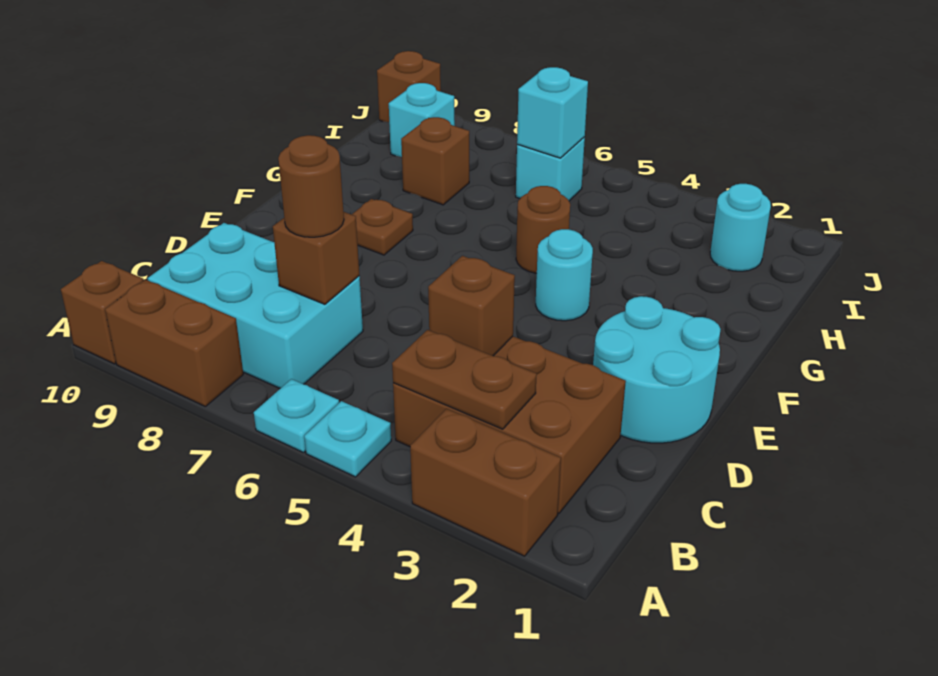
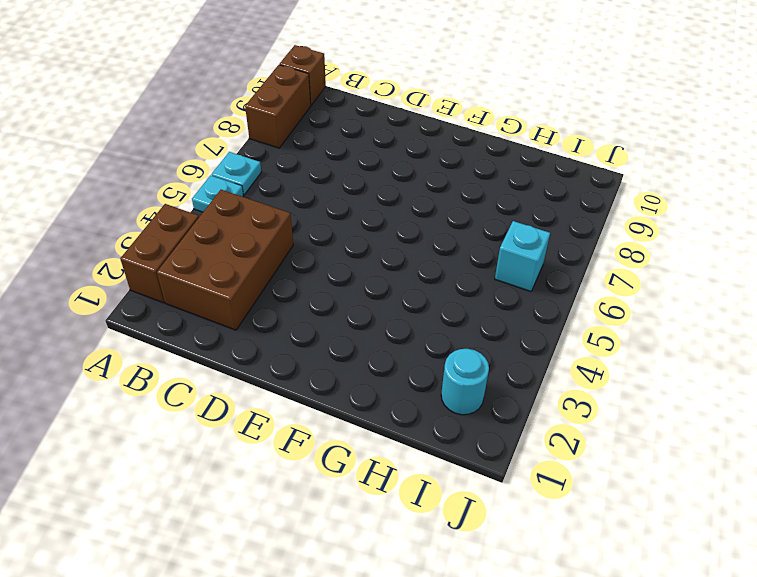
none -> cyan 2x3 brick [148,223,363,388]
none -> cyan 2x2 round brick [593,296,721,443]
none -> cyan 1x1 round brick [536,229,593,321]

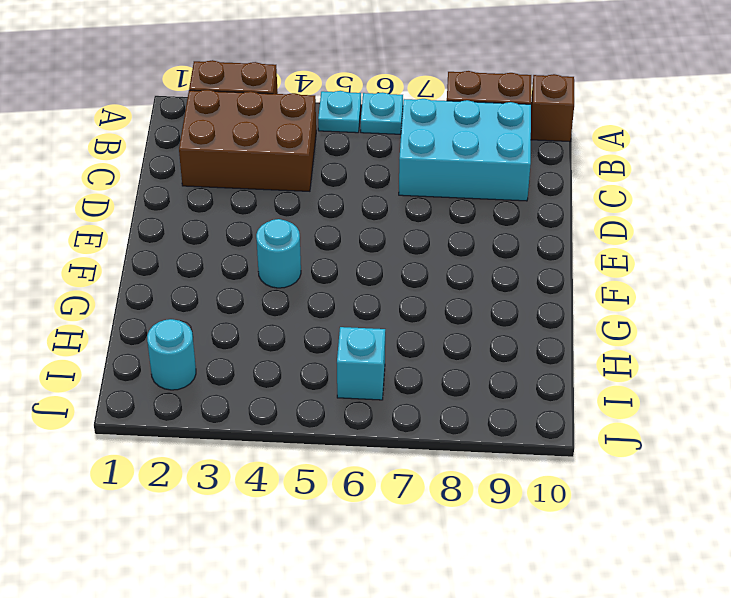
none -> cyan 2x2 round brick [593,296,721,443]
none -> brown 1x1 plate [352,199,413,255]
none -> brown 1x1 round brick [516,186,570,273]

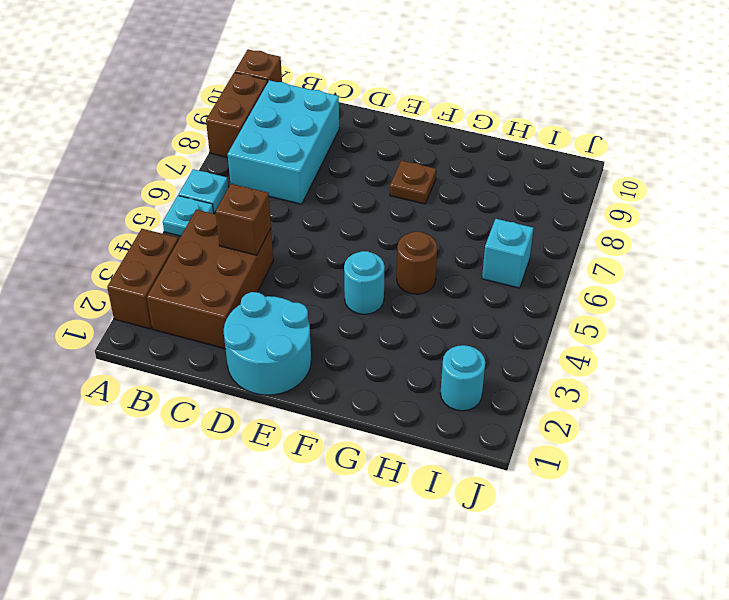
none -> brown 1x1 brick [401,117,469,205]
none -> cyan 1x1 brick [389,83,455,157]
none -> brown 1x1 brick [377,51,441,122]

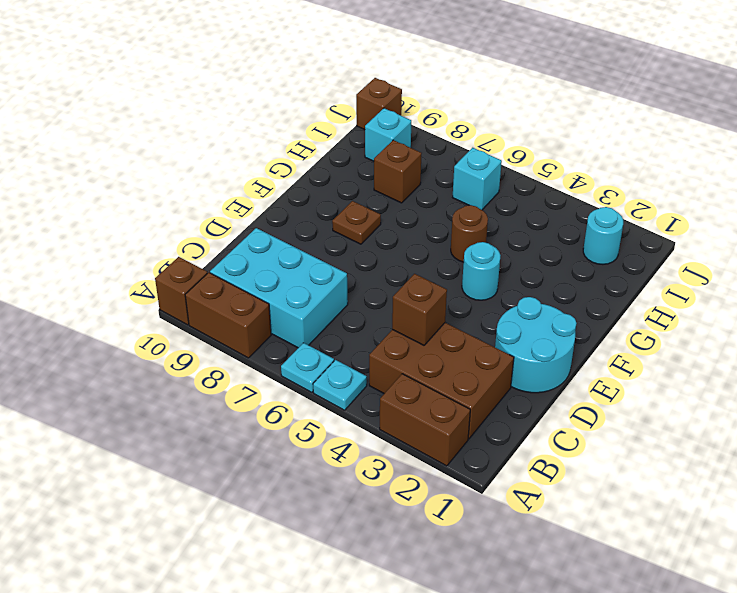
none -> brown 1x2 plate [392,330,537,429]
none -> brown 1x1 brick [273,212,359,304]
none -> cyan 1x1 brick [517,67,588,158]

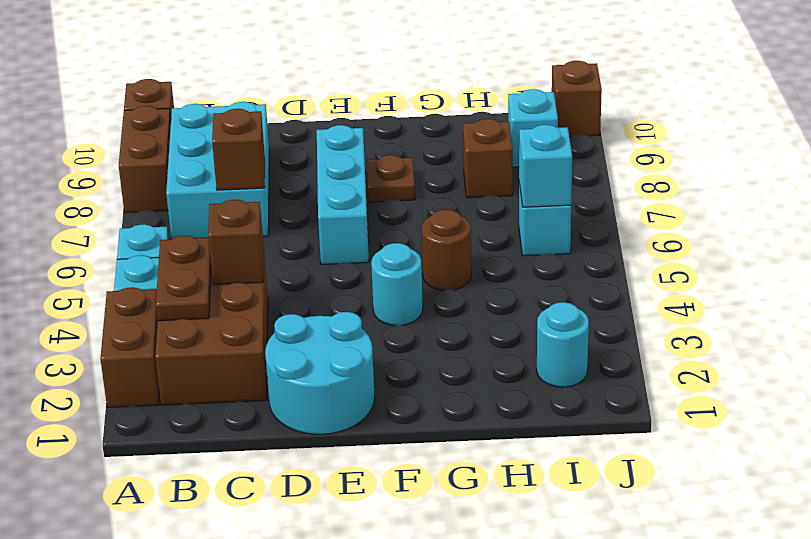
cyan 1x3 brick [317,125,369,264] -> none
none -> brown 1x1 round brick [278,135,344,237]

